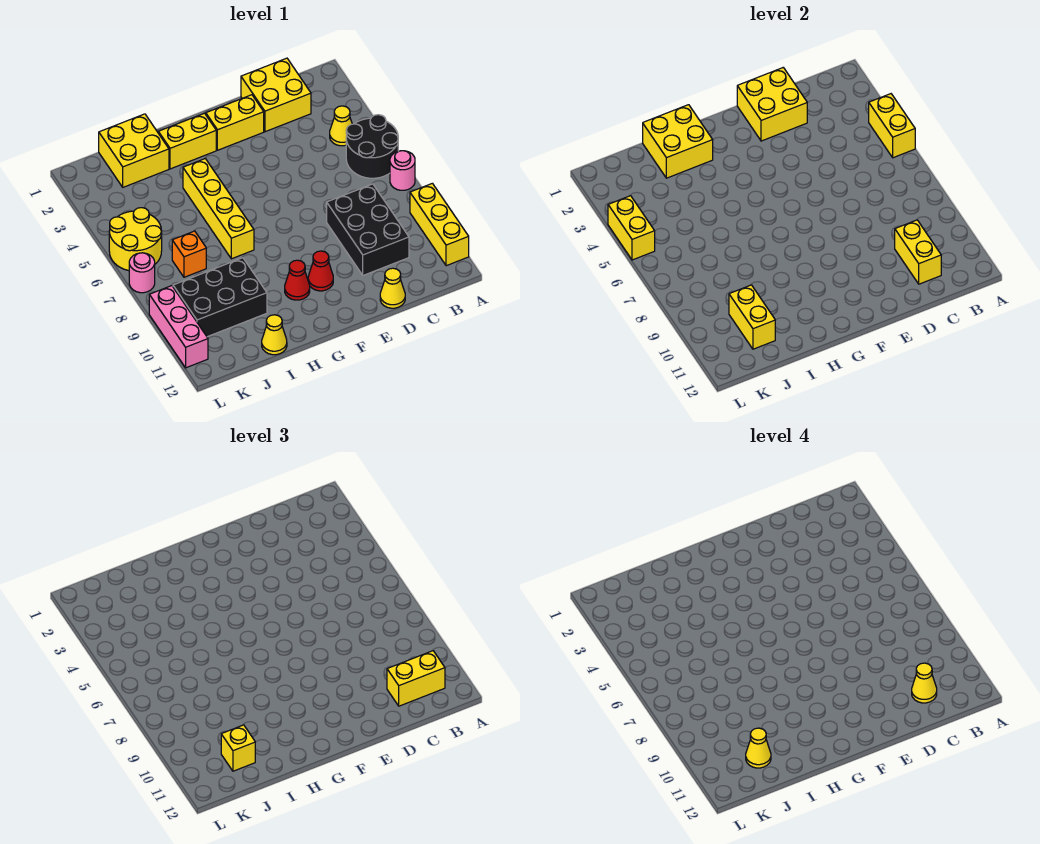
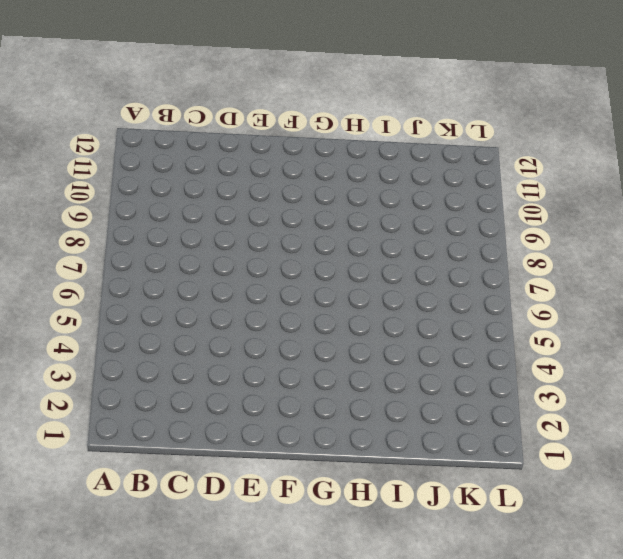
none -> black 2x2 round brick [346,115,398,178]
none -> pink 1x1 round brick [390,151,415,190]
none -> yellow 1x3 brick [410,183,469,266]

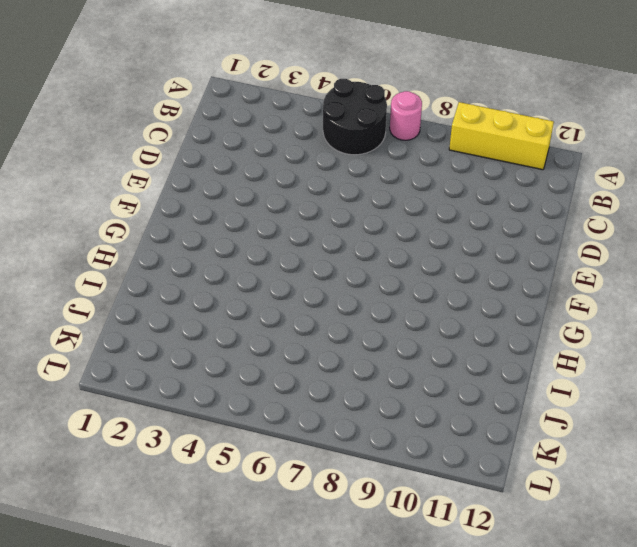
none -> yellow 1x1 cone [330,106,352,146]
none -> yellow 2x2 brick [241,58,311,132]
none -> black 2x3 brick [327,184,409,275]

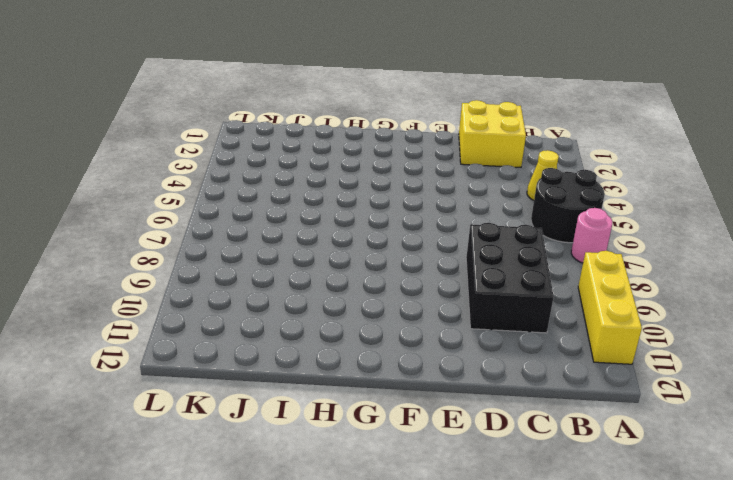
none -> yellow 1x1 cone [380,268,405,308]
none -> yellow 1x2 brick [206,95,264,150]
none -> red 1x1 cone [308,251,333,291]

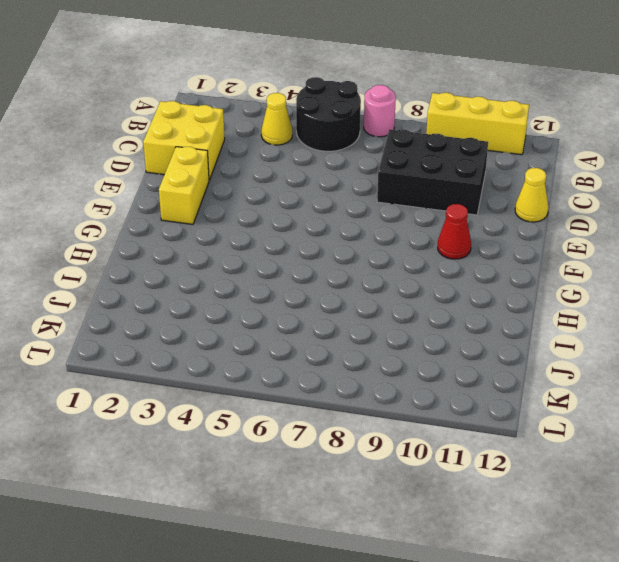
none -> yellow 1x2 brick [158,113,216,169]
none -> red 1x1 cone [285,260,310,300]
none -> yellow 1x4 brick [183,159,254,259]

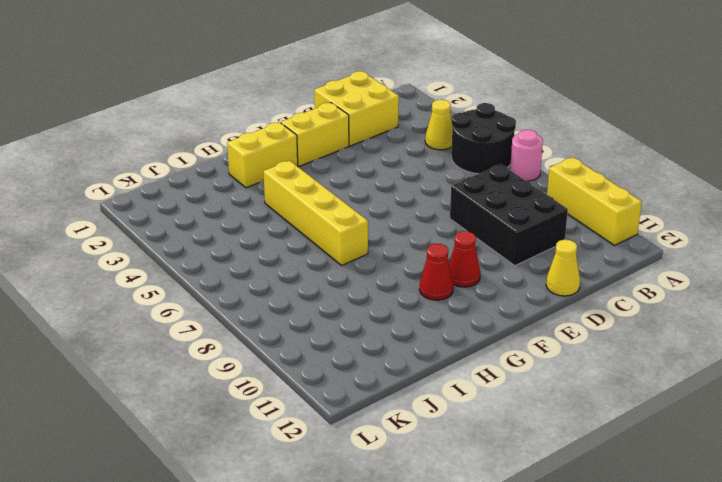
none -> yellow 2x2 brick [99,114,169,187]
none -> black 2x3 brick [173,258,267,337]
none -> yellow 1x1 cone [262,315,287,355]

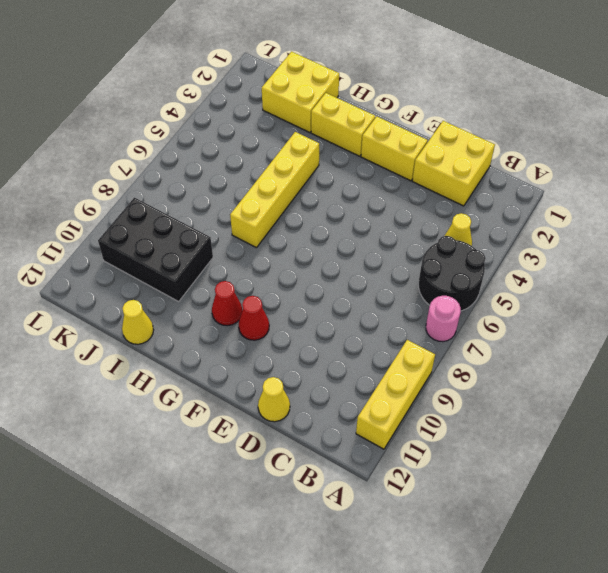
none -> black 2x3 brick [327,184,409,275]
none -> orange 1x1 brick [172,231,206,277]
none -> yellow 2x2 round brick [109,208,162,271]

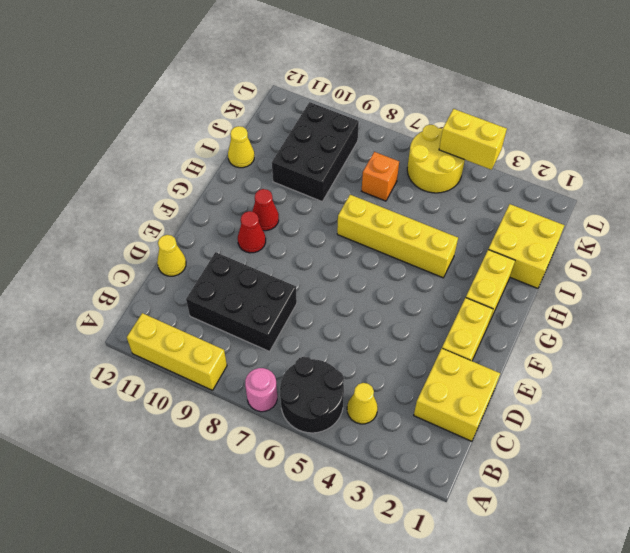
none -> pink 1x1 round brick [129,253,155,293]
none -> pink 1x3 brick [149,286,208,368]
none -> yellow 1x2 brick [869,94,915,158]

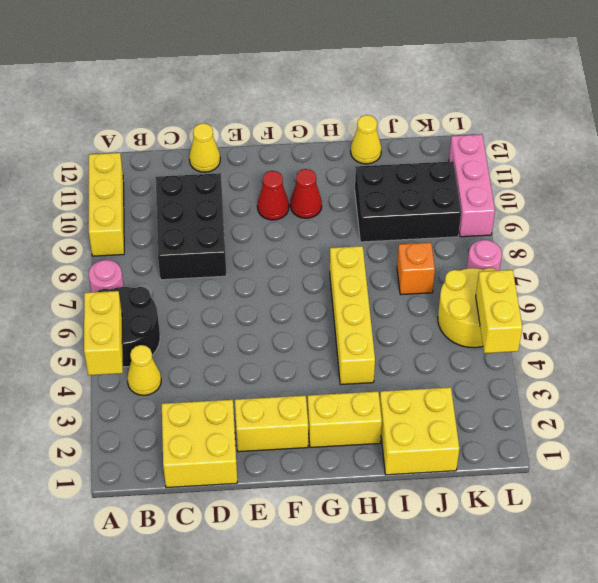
none -> yellow 1x2 brick [895,220,941,284]
none -> yellow 2x2 brick [737,68,807,141]
none -> yellow 2x2 brick [643,105,713,178]

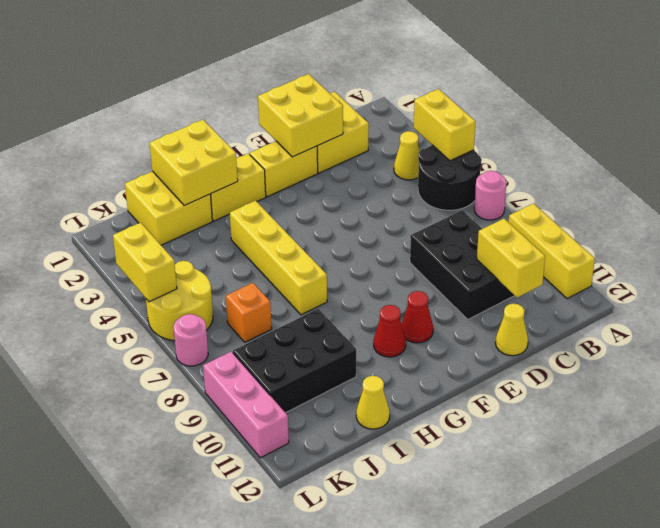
none -> yellow 1x2 brick [729,285,775,349]
none -> yellow 1x2 brick [387,651,445,706]
none -> yellow 1x1 brick [221,725,255,771]

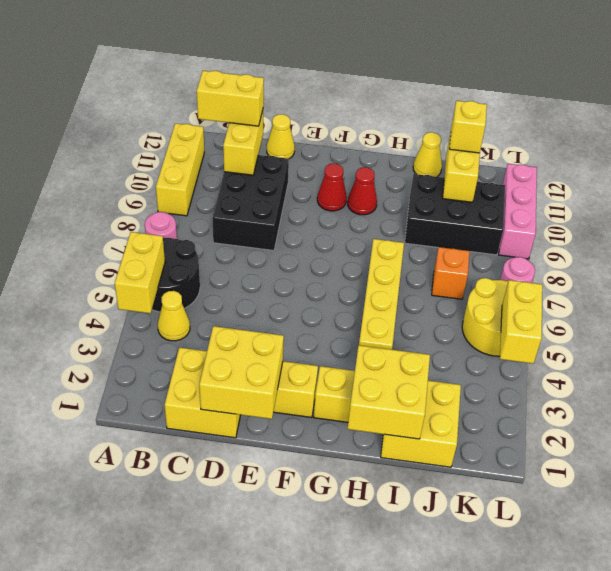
none -> yellow 1x1 cone [912,663,937,703]
none -> yellow 1x1 cone [746,728,771,768]

